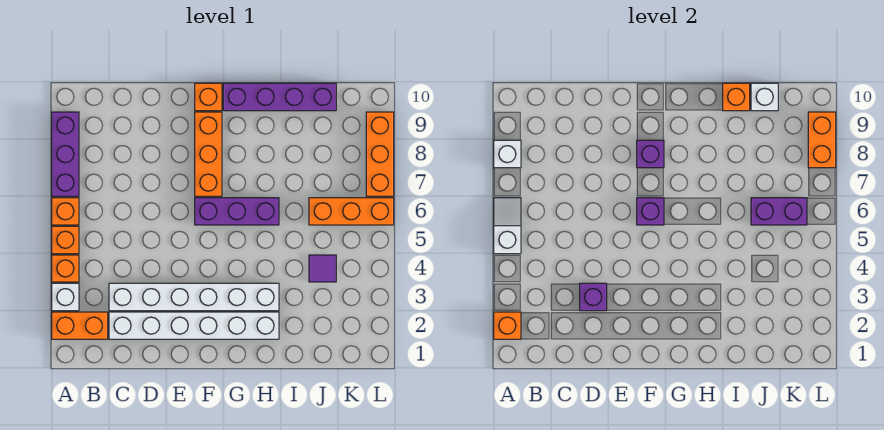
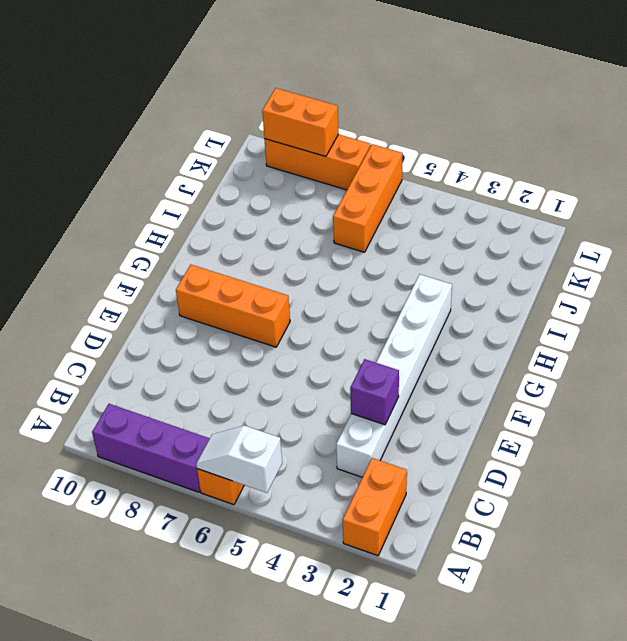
none -> white 1x1 brick [52,283,79,311]
none -> orange 1x1 brick [52,255,79,282]
none -> orange 1x1 brick [52,226,79,254]

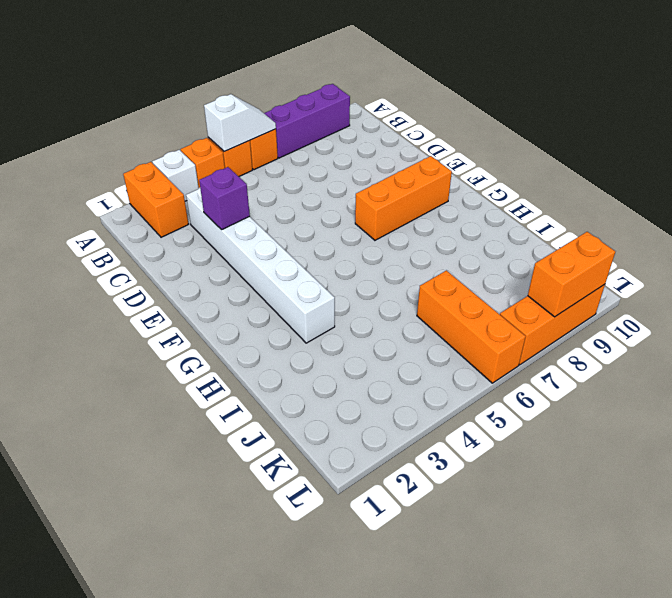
none -> white 1x6 brick [109,312,279,339]
none -> purple 1x3 brick [195,198,279,225]
none -> orange 1x1 brick [195,83,222,111]

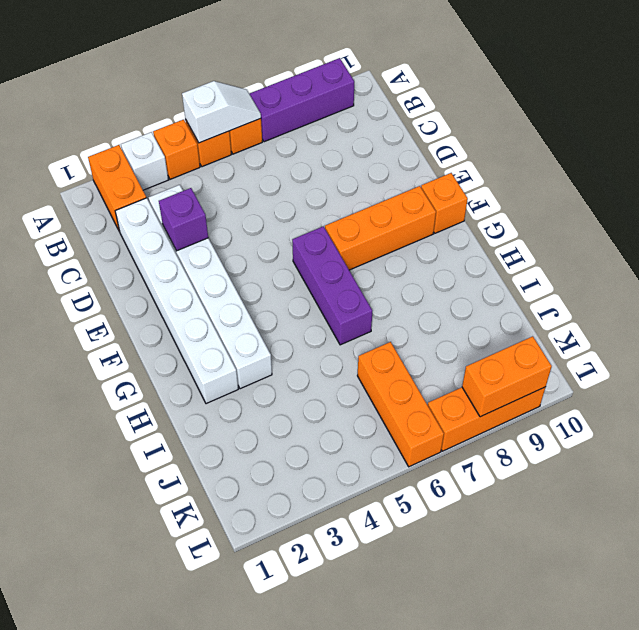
none -> purple 1x4 brick [223,83,336,111]
none -> purple 1x1 tile [309,255,336,282]
none -> orange 1x1 brick [494,312,521,339]

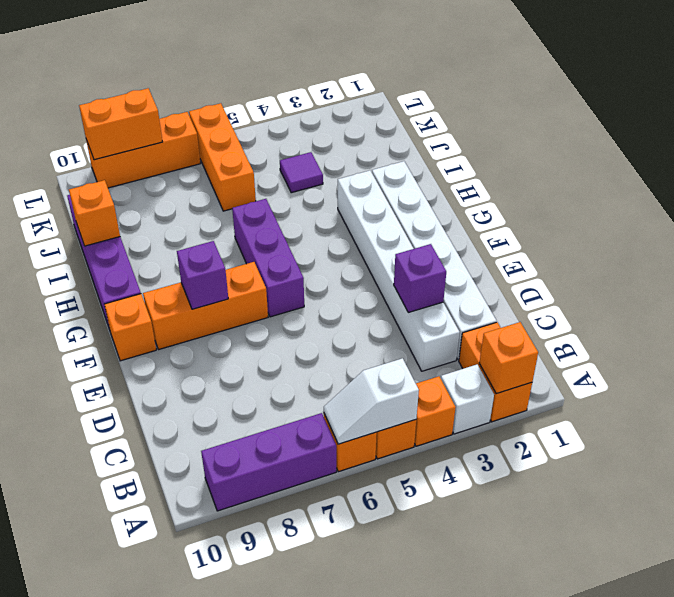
none -> white 1x1 brick [494,140,521,168]
none -> purple 1x1 brick [637,198,664,225]
none -> purple 1x2 brick [751,198,807,225]

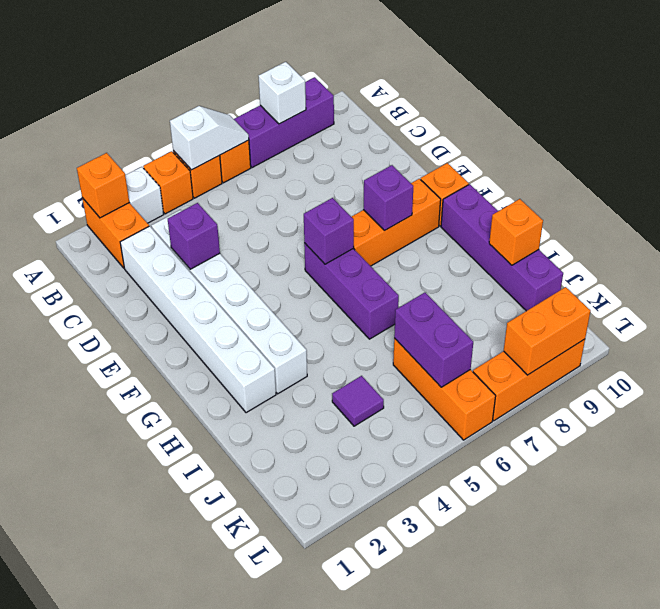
none -> white 1x1 brick [751,83,778,111]

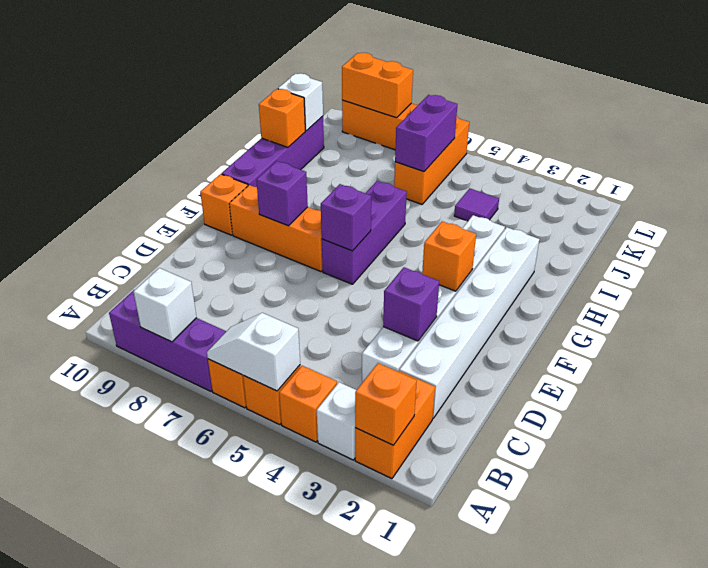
orange 1x1 brick [422,221,476,291] -> none

